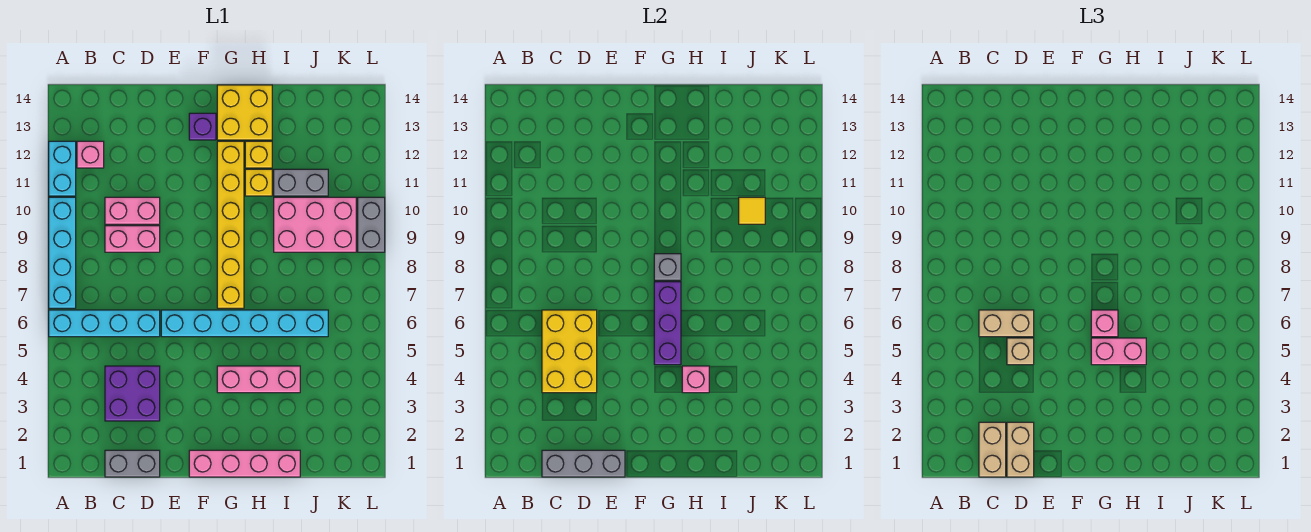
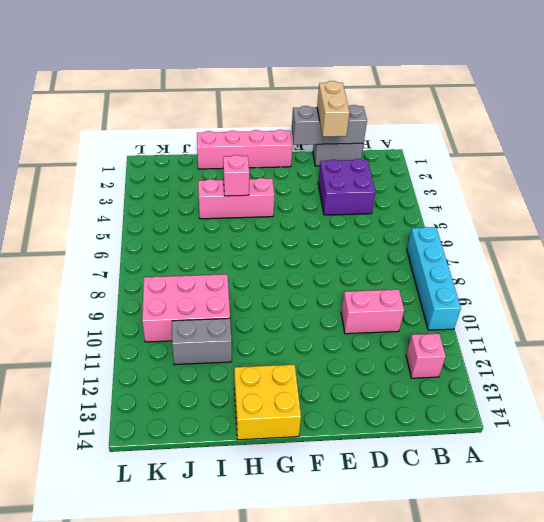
none -> cyan 1x4 brick [49,310,160,337]
none -> cyan 1x2 brick [49,141,76,196]
none -> pink 1x2 brick [105,226,160,252]
none -> cyan 1x6 brick [161,310,328,337]

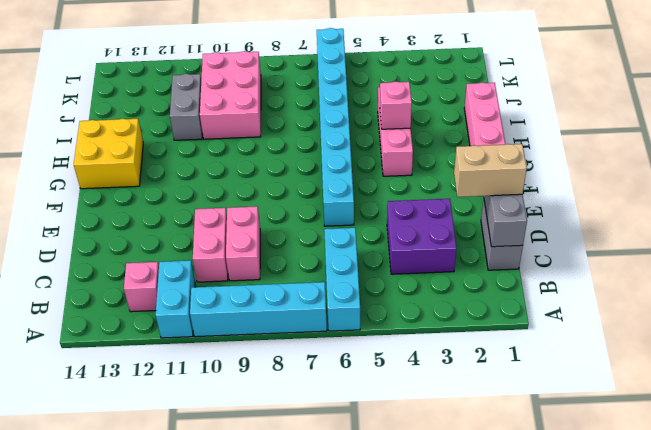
cyan 1x3 brick [324,228,360,331] -> cyan 1x4 brick [49,310,160,337]
cyan 1x2 brick [156,260,195,338] -> cyan 1x2 brick turned to [49,141,76,196]
cyan 1x8 brick [317,28,354,226] -> cyan 1x6 brick [161,310,328,337]
none -> purple 1x1 brick [189,113,216,140]
none -> yellow 1x6 brick [217,141,244,308]
none -> yellow 1x1 brick [245,169,272,196]
none -> yellow 1x1 brick [245,141,272,168]

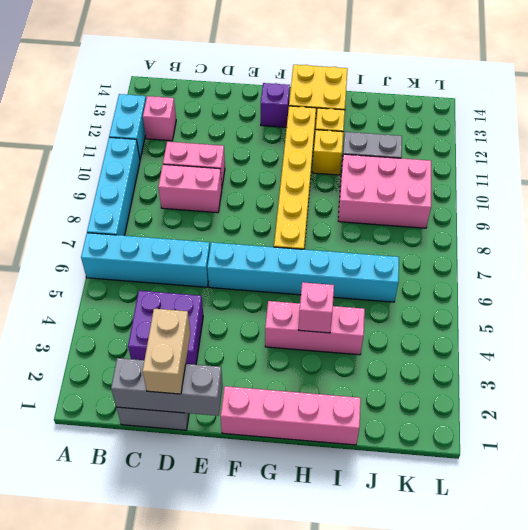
none -> grey 1x2 brick [358,197,385,252]
none -> yellow 2x3 brick [542,310,597,393]
none -> purple 1x3 brick [654,282,681,365]
none -> grey 1x1 brick [654,254,681,280]

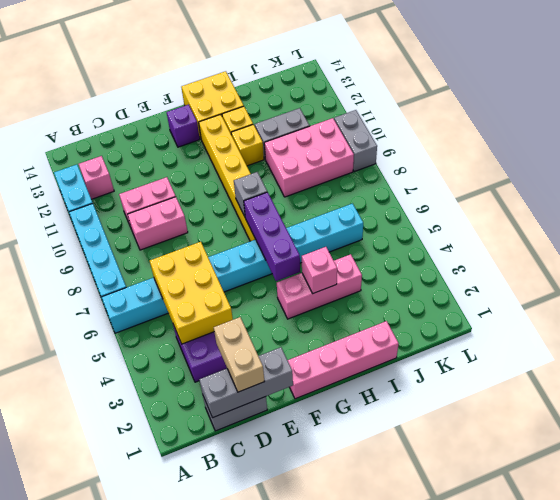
none -> yellow 1x1 tile [739,197,765,224]
none -> tan 1x2 brick [979,422,1006,477]
none -> tan 1x2 brick [979,310,1034,337]
none -> tan 1x1 brick [1007,338,1034,365]

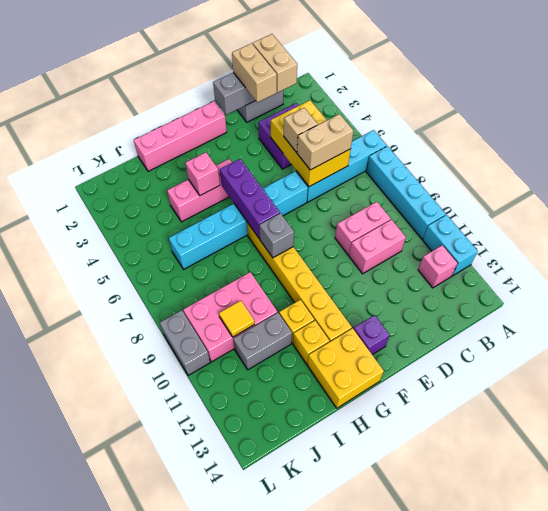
none -> pink 1x2 brick [1091,338,1146,365]
none -> pink 1x1 brick [1091,310,1118,337]

